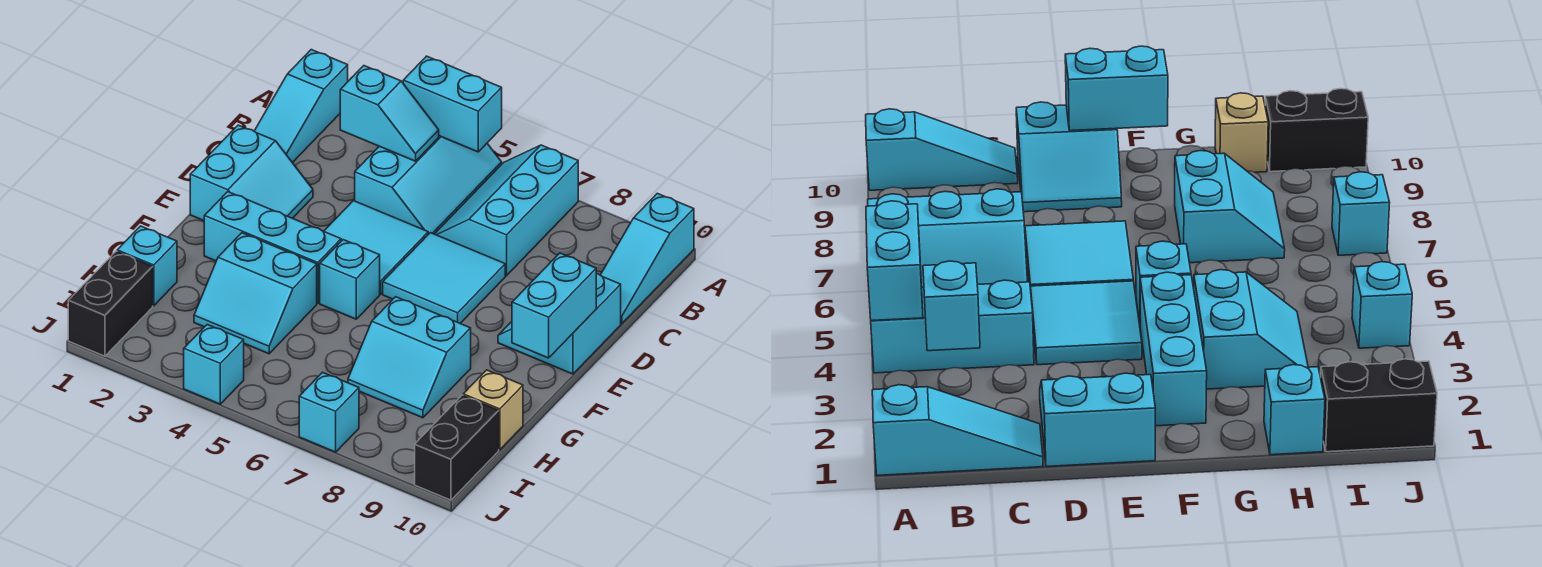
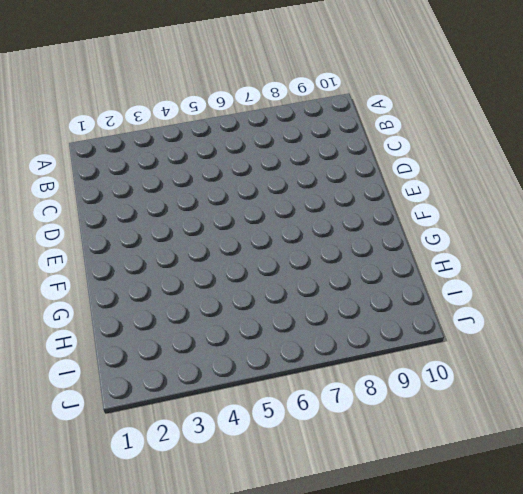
none -> cyan 1x3 slope [254,50,348,163]
none -> cyan 2x3 slope [355,136,502,234]
none -> cyan 2x3 slope [435,145,578,276]

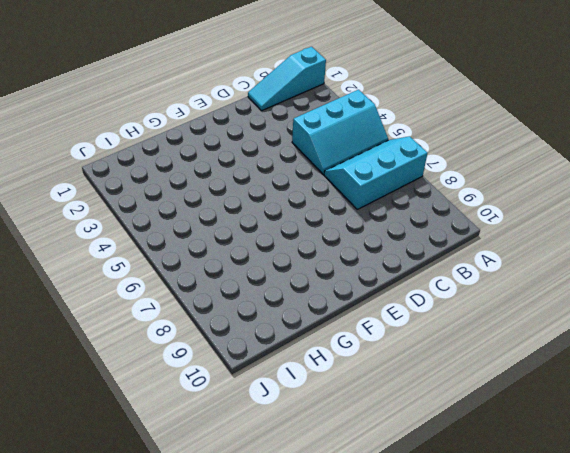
none -> cyan 1x3 slope [601,193,694,324]
none -> cyan 2x2 slope [190,125,313,221]
none -> cyan 2x2 tile [324,201,428,294]

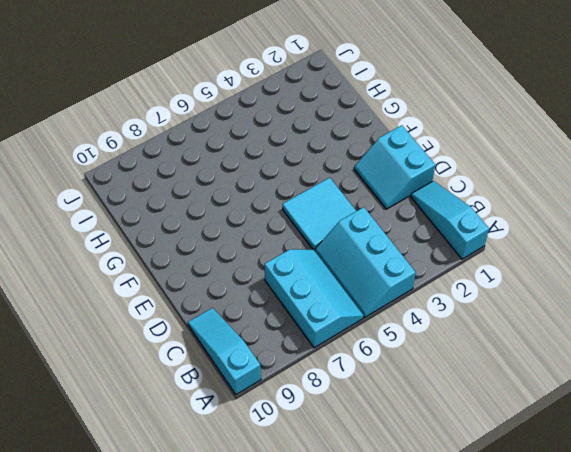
none -> cyan 2x2 tile [383,233,505,323]
none -> cyan 2x2 slope [498,273,621,374]
none -> cyan 1x3 brick [204,192,341,303]

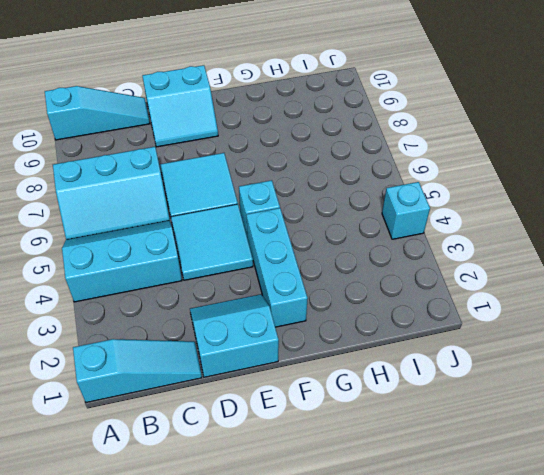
none -> cyan 2x2 slope [194,233,317,354]
none -> cyan 2x2 slope [348,297,471,418]
none -> cyan 1x1 brick [117,226,177,306]

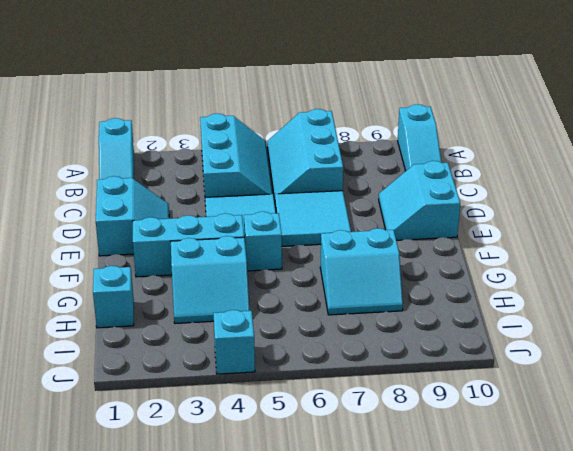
none -> tan 1x1 brick [463,370,523,450]
none -> black 1x2 brick [68,251,153,356]
none -> black 1x2 brick [415,395,499,500]

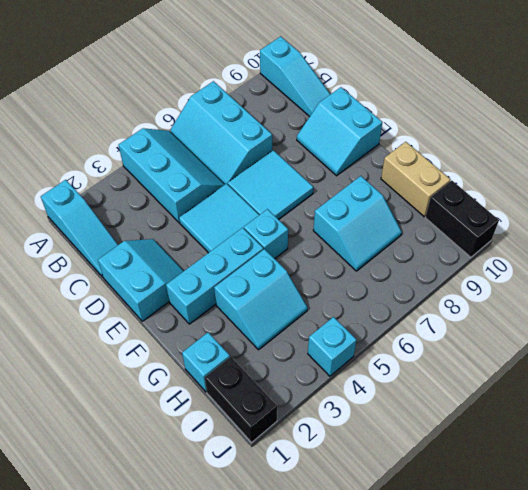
tan 1x2 brick [381,142,451,217] -> tan 1x1 brick [463,370,523,450]
none -> cyan 1x1 brick [299,372,359,452]
none -> cyan 1x2 brick [403,56,502,152]
none -> cyan 1x2 slope [340,66,439,161]

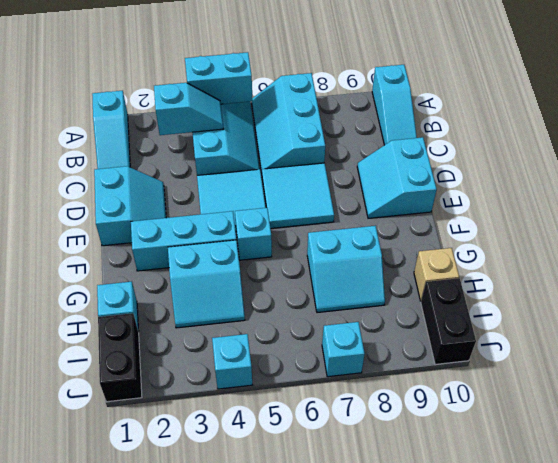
none -> cyan 1x2 brick [512,253,596,358]

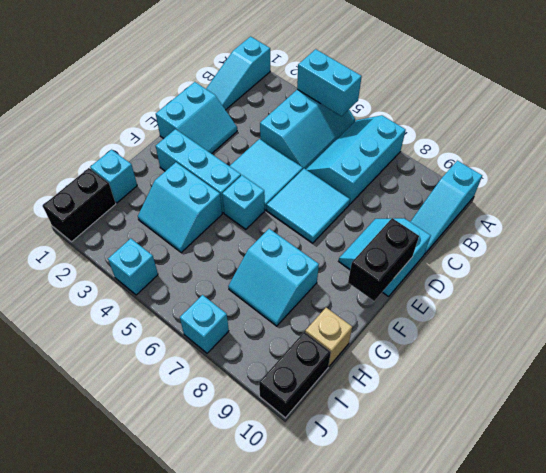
black 1x2 brick [348,218,419,301] -> cyan 1x2 brick [512,253,596,358]
none -> cyan 1x2 slope [340,66,439,161]

